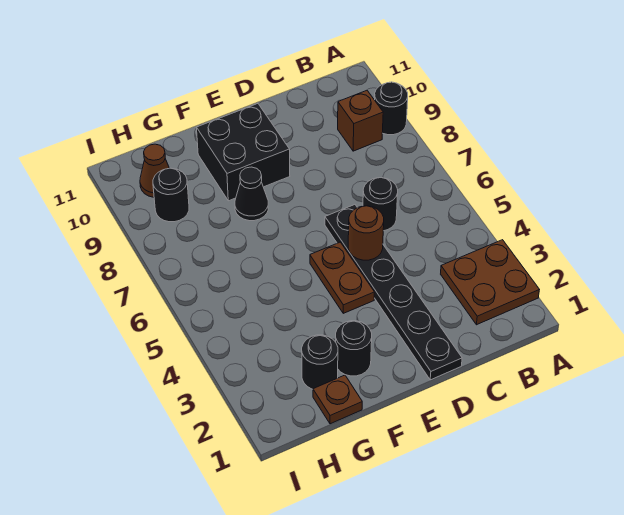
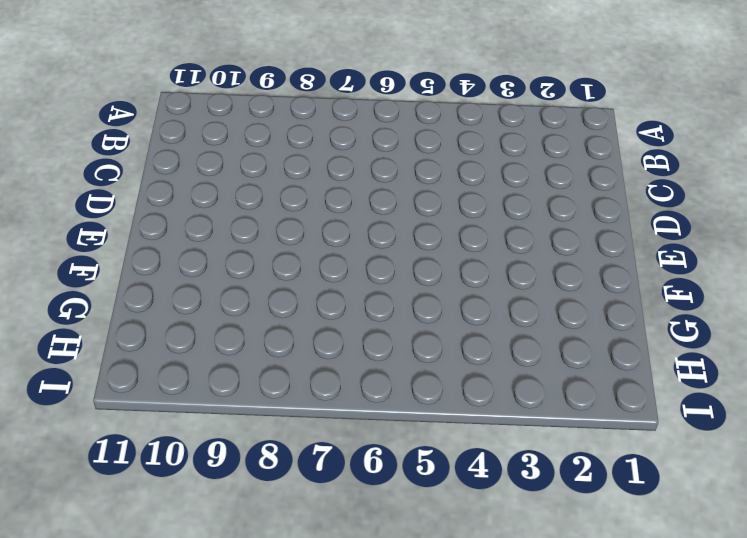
none -> brown 2x2 plate [441,240,539,325]
none -> black 1x1 round brick [375,82,408,135]
none -> brown 1x1 brick [338,90,383,151]

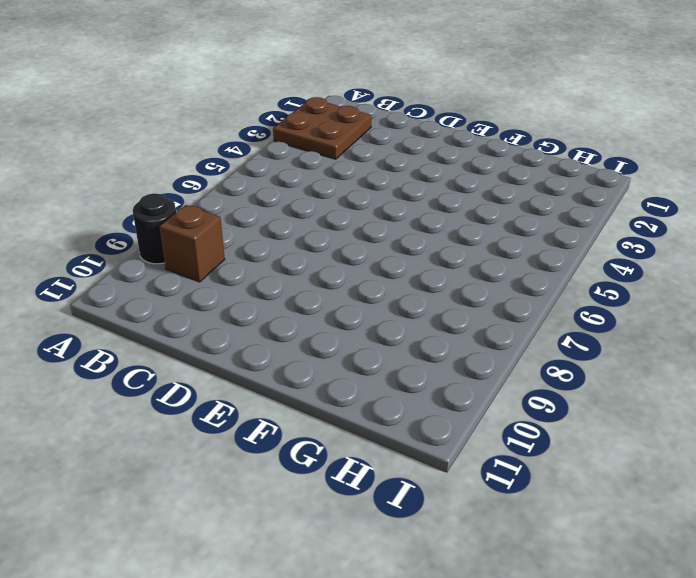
none -> black 1x1 round brick [363,178,398,231]
none -> black 1x6 plate [325,205,462,380]
none -> brown 1x2 plate [310,242,374,313]

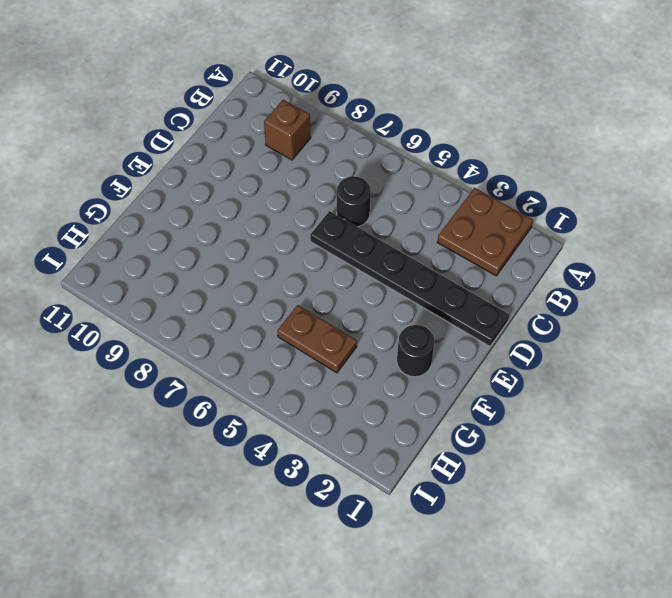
brown 1x2 plate [277,305,357,373] -> brown 1x2 plate moved to [310,242,374,313]
none -> black 1x1 round brick [375,82,408,135]
none -> black 2x2 brick [197,104,290,201]
none -> black 1x1 cone [235,167,268,221]

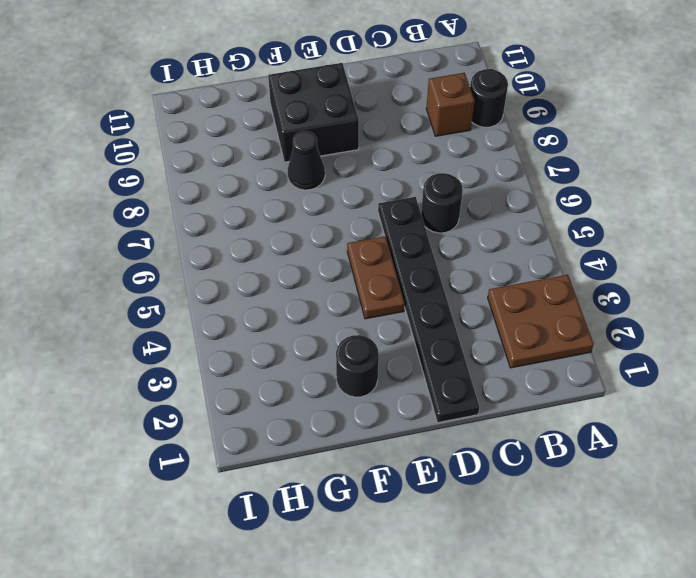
none -> brown 1x1 plate [313,375,362,424]
none -> black 1x1 round brick [302,335,338,389]
none -> black 1x1 round brick [153,168,189,222]

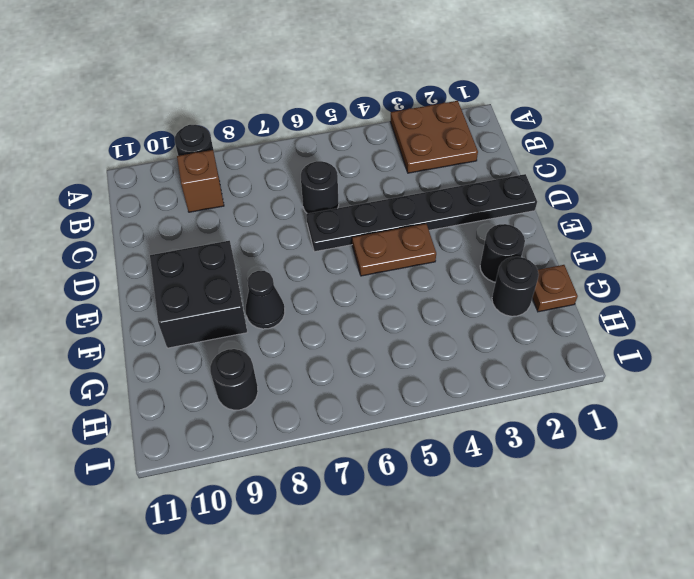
none -> brown 1x1 cone [140,144,169,197]
none -> brown 1x1 round brick [348,206,384,260]

